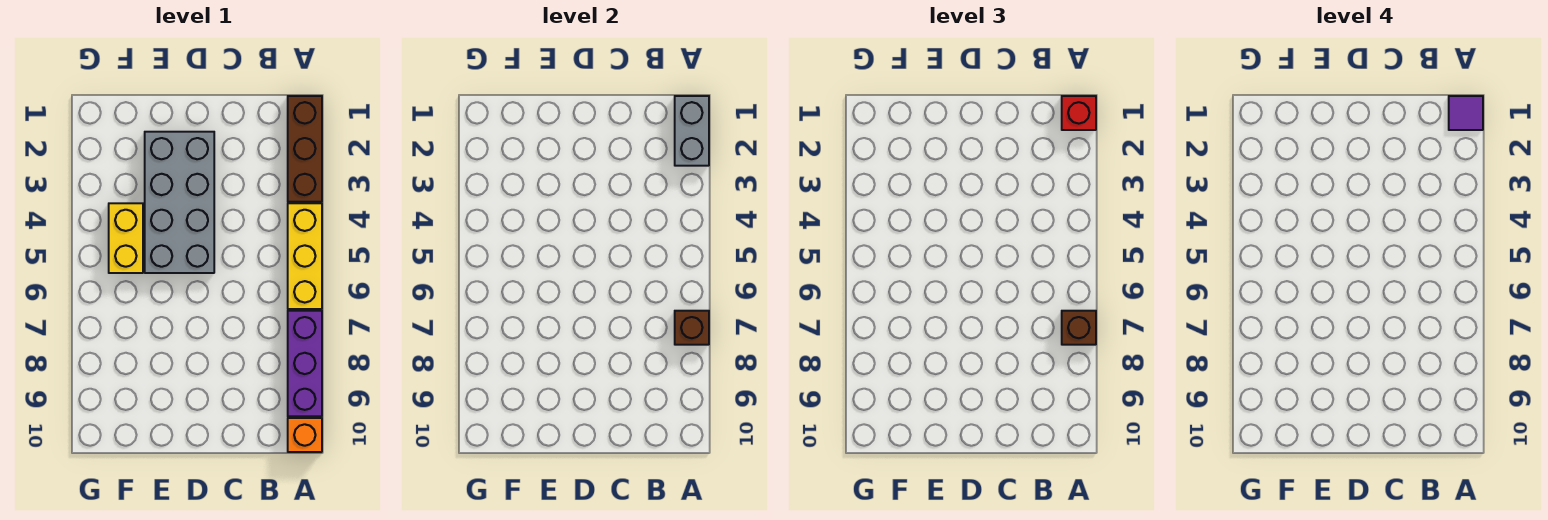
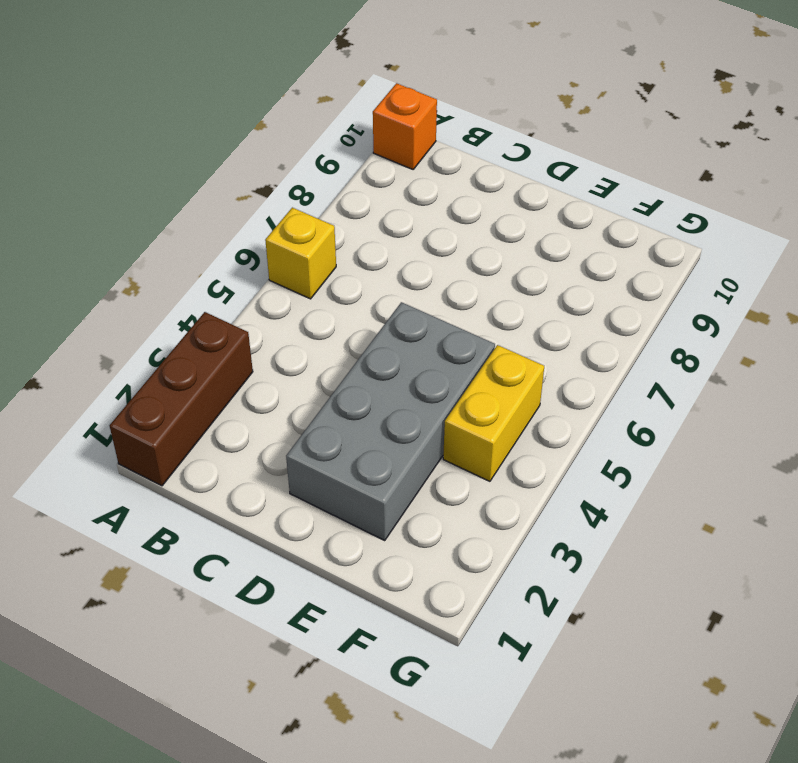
yellow 1x1 brick [265,208,336,299] -> yellow 1x3 brick [288,203,322,309]
none -> purple 1x3 brick [288,311,322,416]
none -> grey 1x2 brick [675,96,709,166]

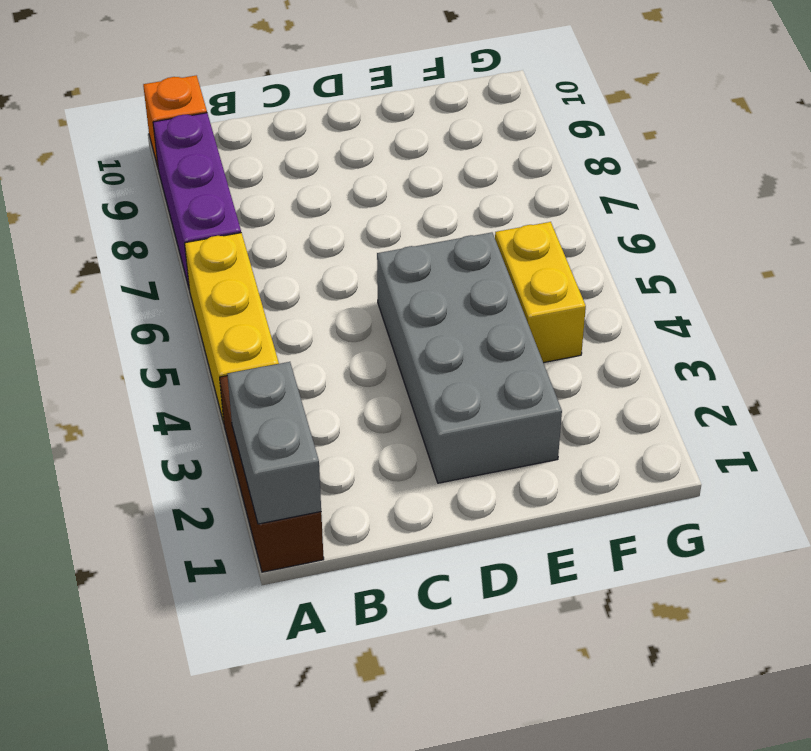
none -> brown 1x1 brick [675,311,709,345]
none -> red 1x1 brick [1062,96,1096,130]

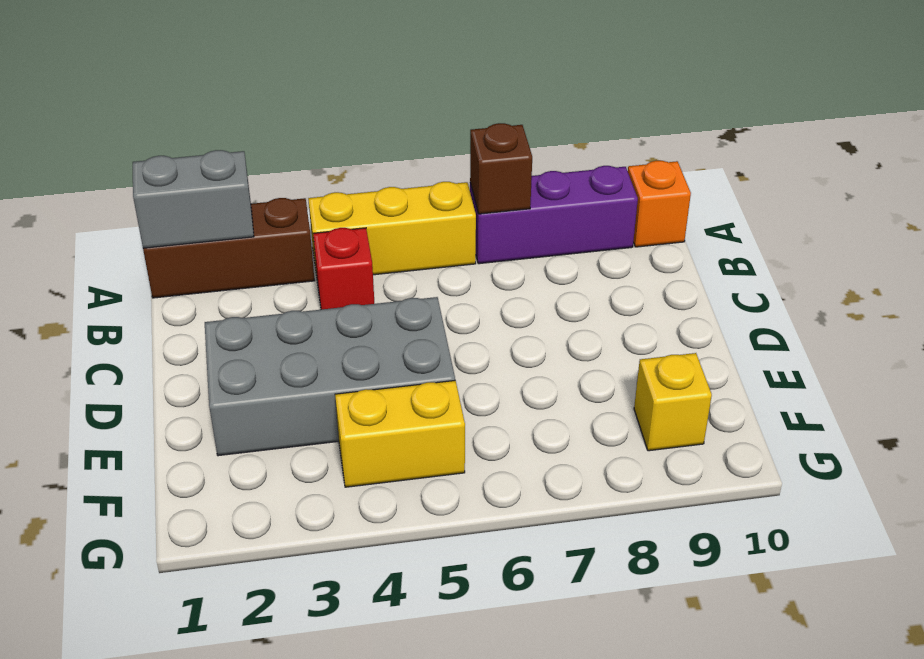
red 1x1 brick [313,228,374,309] -> red 1x1 brick moved to [1062,96,1096,130]
yellow 1x1 brick [634,353,712,451] -> none
none -> brown 1x1 brick [1062,311,1096,345]
none -> purple 1x1 tile [1449,96,1483,130]

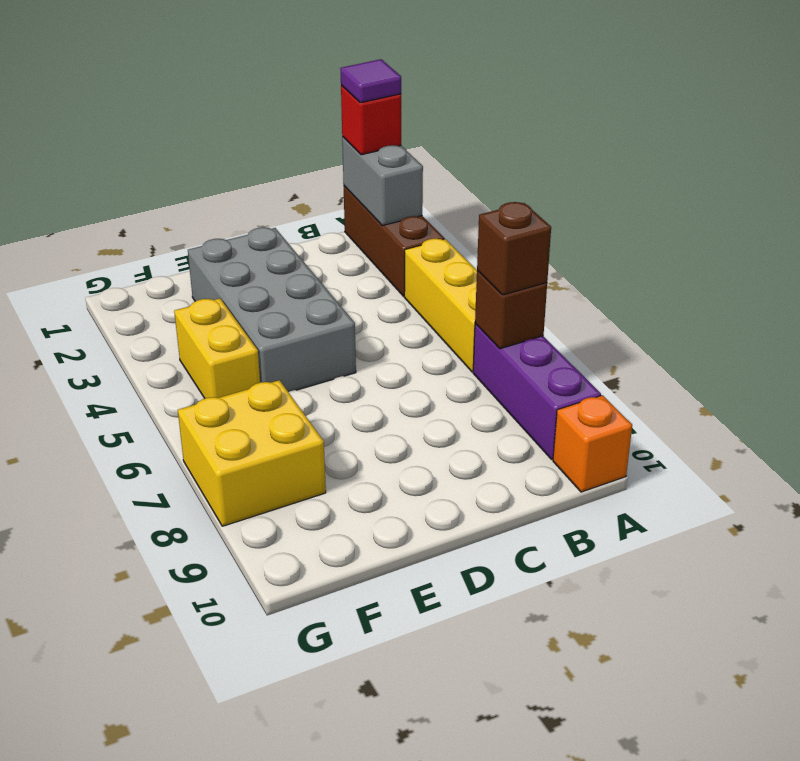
yellow 2x2 brick [178,380,326,526] -> none

